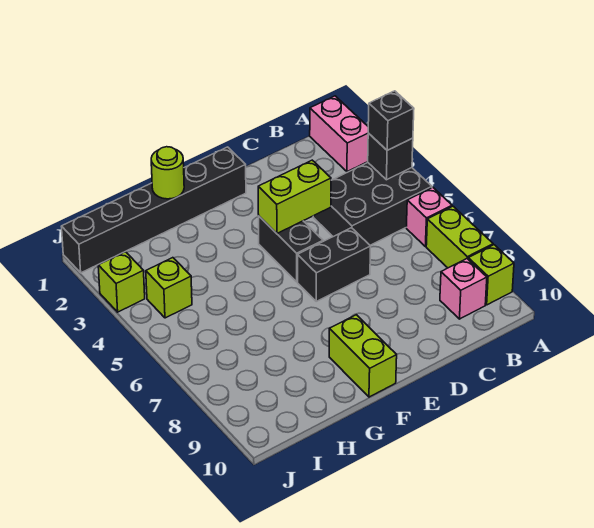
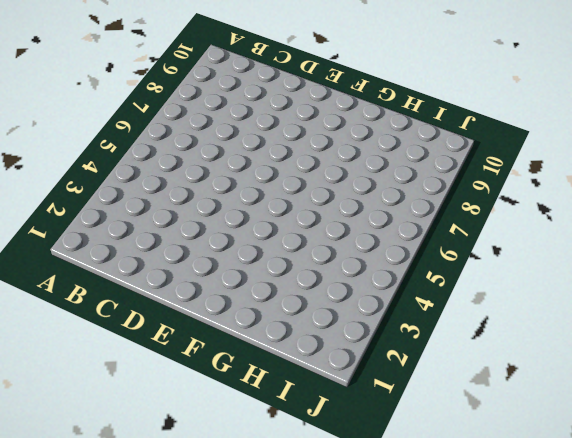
none -> pink 1x2 brick [310,96,368,172]
none -> black 2x3 brick [313,163,432,245]
none -> pink 1x1 brick [406,187,452,247]

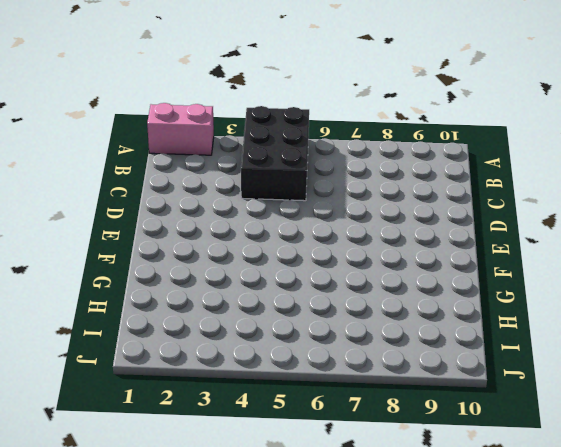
none -> pink 1x1 brick [406,187,452,247]
none -> lime 1x2 brick [426,206,493,268]
none -> lime 1x1 brick [468,245,514,305]

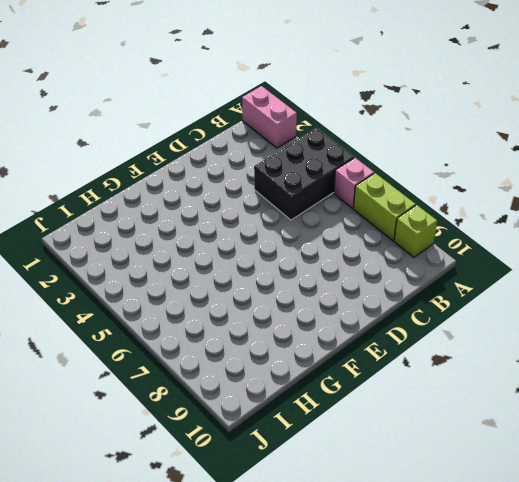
none -> pink 1x1 brick [440,259,487,319]
none -> black 1x2 brick [298,228,371,301]
none -> black 1x6 brick [61,147,246,273]

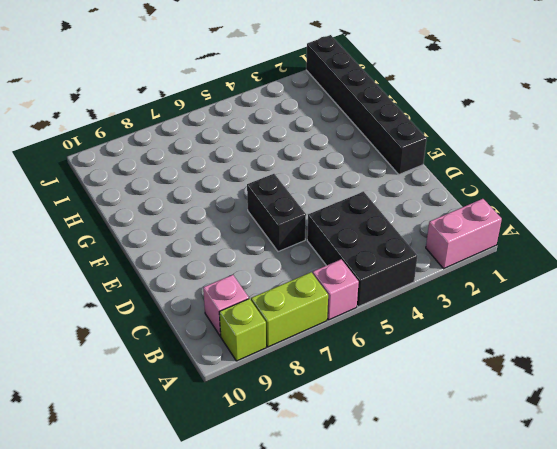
none -> black 1x2 brick [259,216,323,282]
none -> lime 1x2 brick [329,315,397,397]
none -> lime 1x1 brick [146,258,192,318]

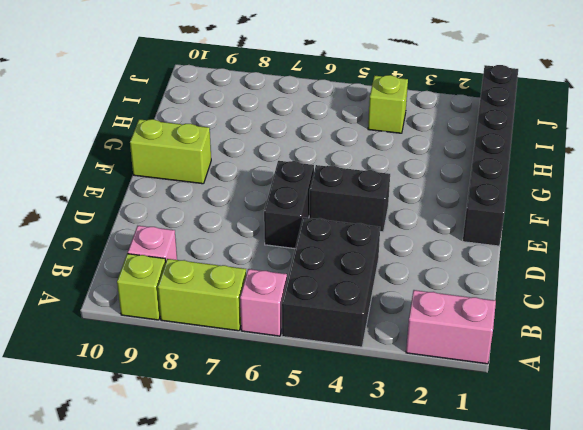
none -> lime 1x1 brick [98,252,145,312]
none -> black 1x1 brick [368,133,413,180]
none -> lime 1x2 brick [258,160,331,233]

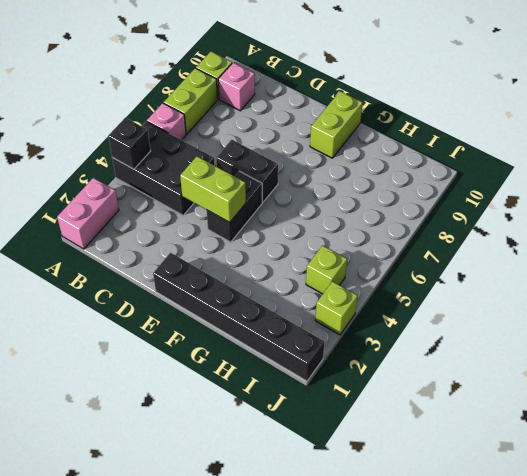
none -> lime 1x1 round brick [151,147,184,199]
none -> black 1x1 brick [368,91,414,150]

